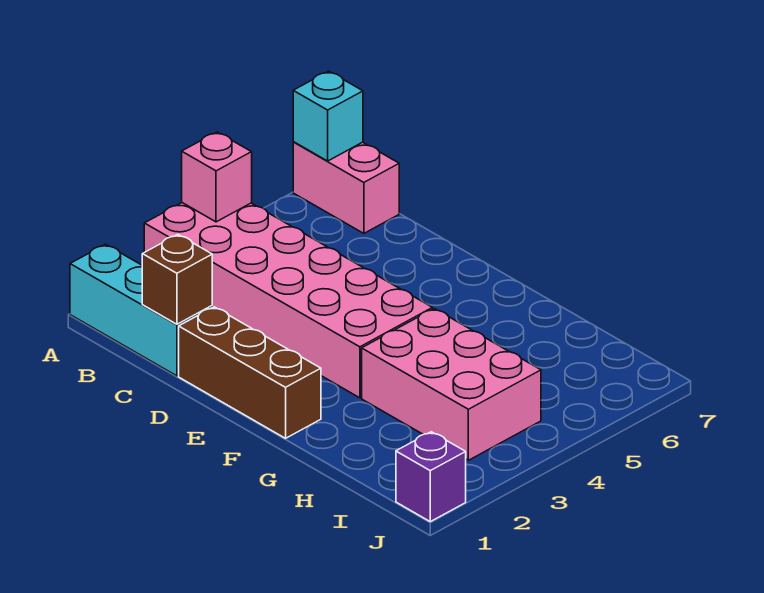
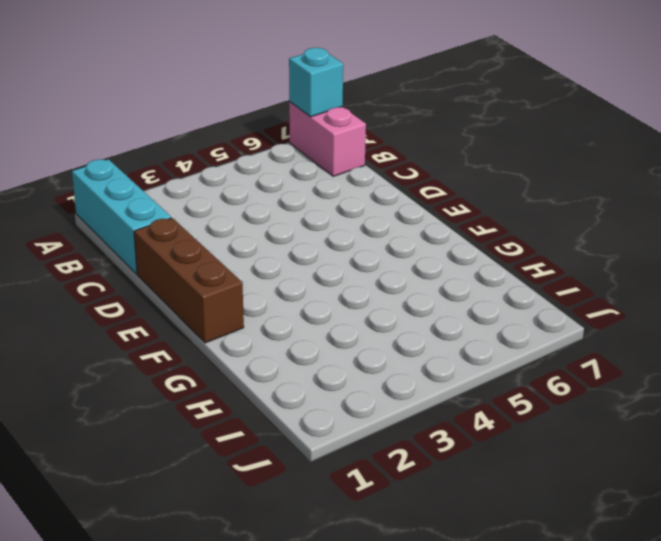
none -> pink 2x6 brick [144,203,432,398]
none -> pink 2x3 brick [362,309,541,460]

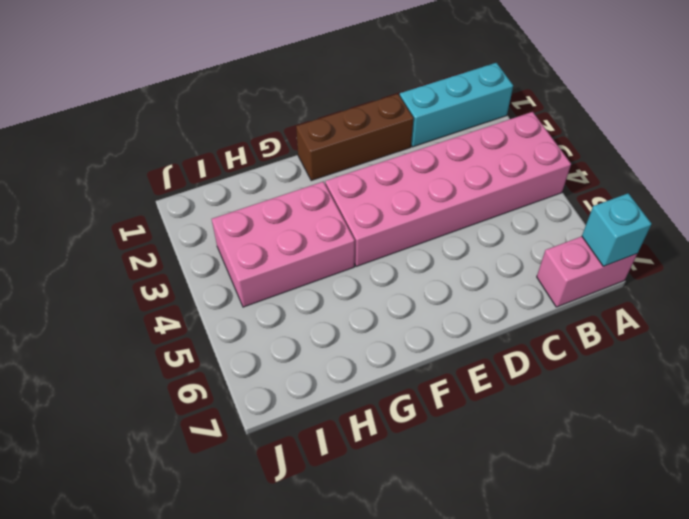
none -> purple 1x1 brick [396,432,466,522]
none -> pink 1x1 brick [182,132,252,222]

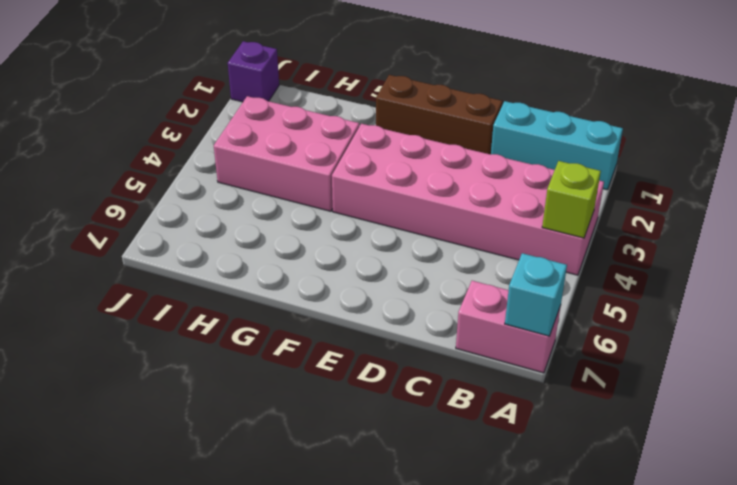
lime 1x1 brick [542,161,601,238] -> pink 1x1 brick [182,132,252,222]
none -> brown 1x1 brick [142,235,212,324]

